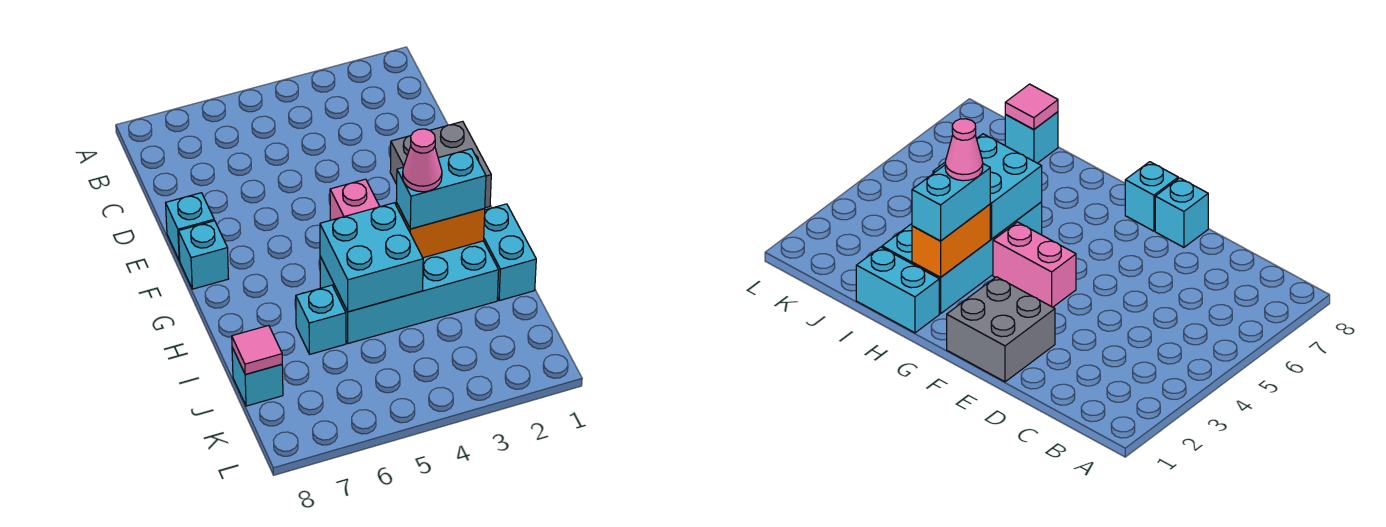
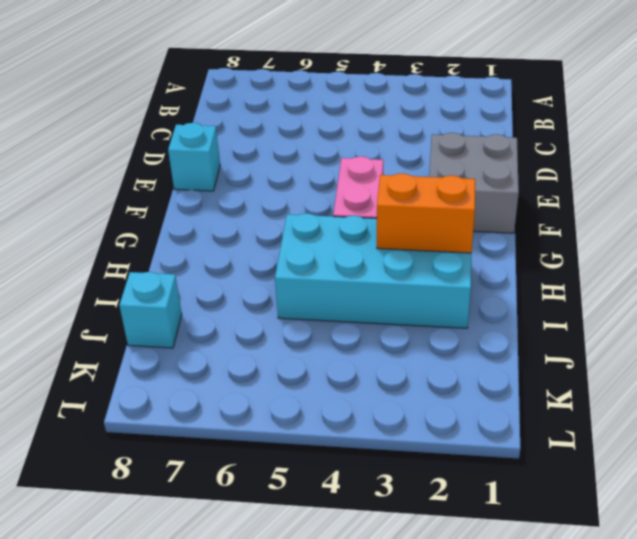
none -> cyan 1x1 brick [179,221,229,289]
none -> cyan 1x2 brick [484,204,536,301]
none -> cyan 1x1 brick [296,285,346,354]

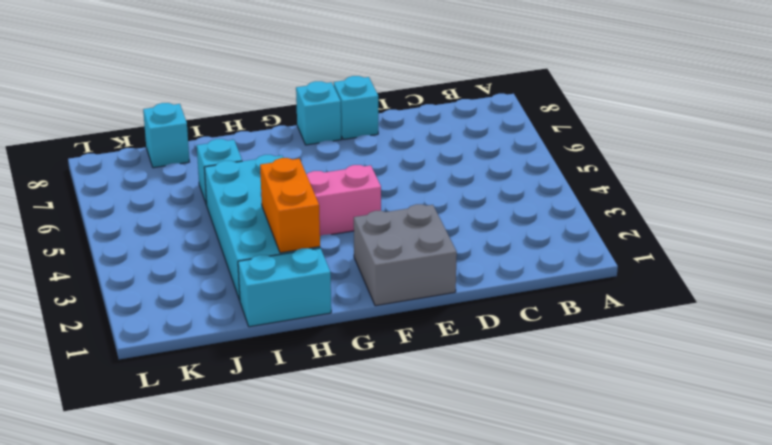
none -> cyan 2x2 brick [320,203,423,312]
none -> pink 1x1 tile [232,325,282,374]
none -> cyan 1x2 brick [396,149,486,229]

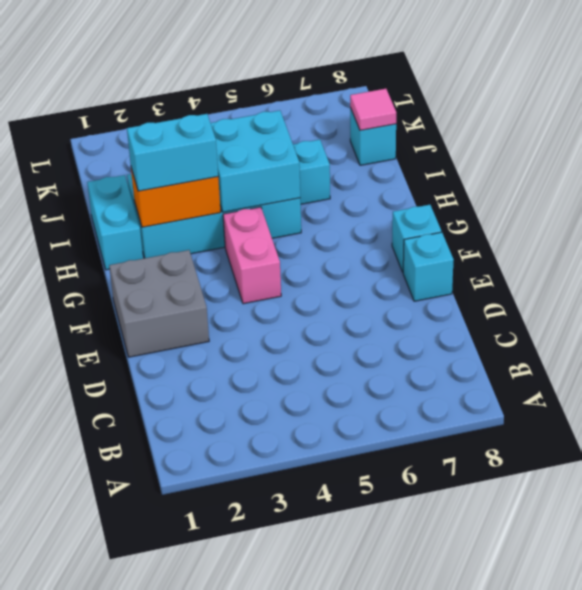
none -> pink 1x1 cone [403,129,442,192]

